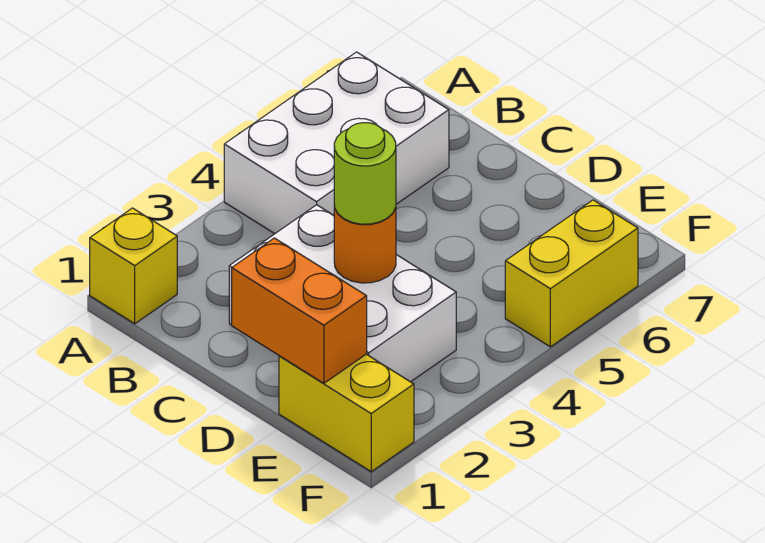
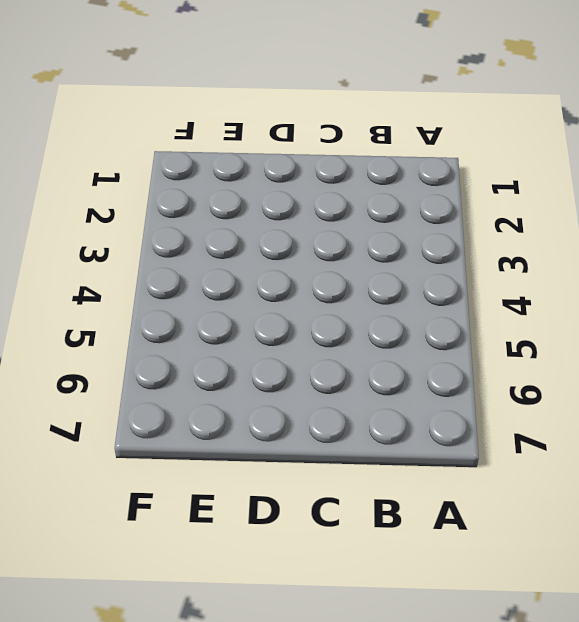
none -> yellow 1x1 brick [90,208,177,324]
none -> white 2x3 brick [224,52,449,234]

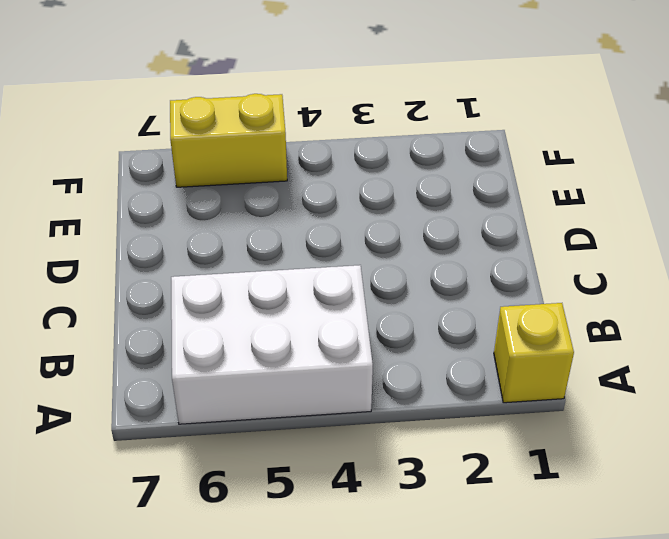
none -> white 2x3 brick [229,205,456,382]
none -> yellow 1x2 brick [279,354,414,472]

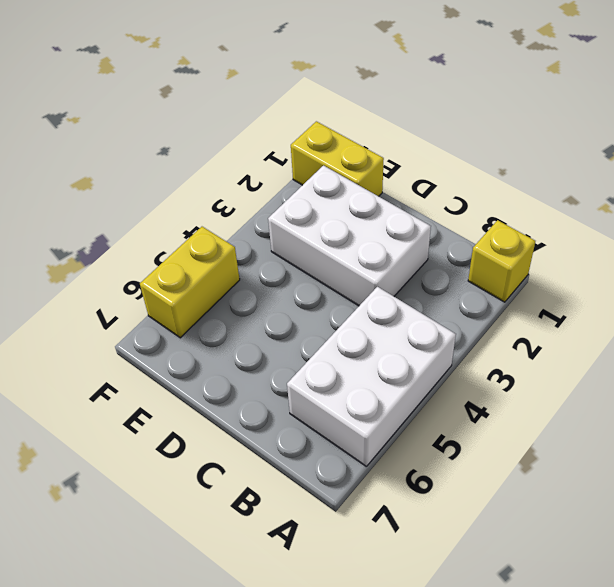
none -> orange 1x2 brick [232,238,367,383]
none -> orange 1x1 round brick [334,205,396,283]

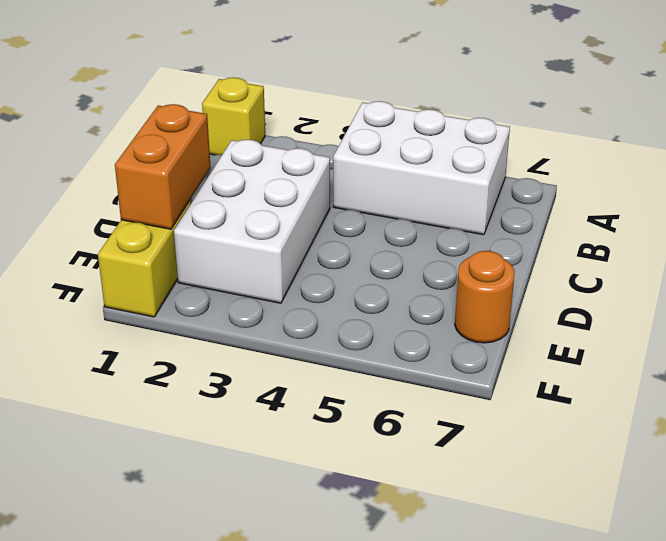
orange 1x1 round brick [455,251,515,343] -> orange 1x1 round brick moved to [334,205,396,283]
none -> yellow 1x2 brick [505,200,638,347]
none -> lime 1x1 round brick [334,123,396,224]

